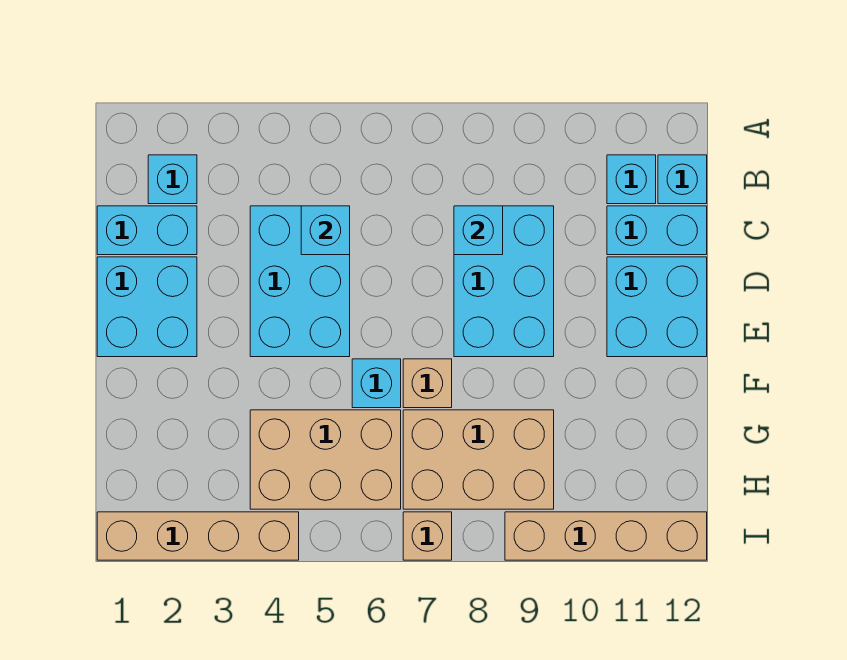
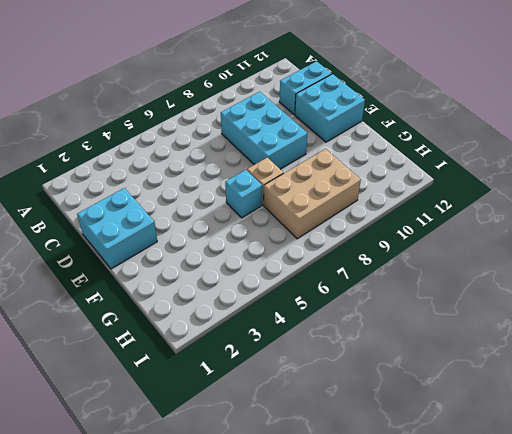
none -> cyan 1x1 brick [148,155,197,204]
none -> cyan 1x1 brick [607,155,656,204]
none -> cyan 1x1 brick [658,155,707,204]

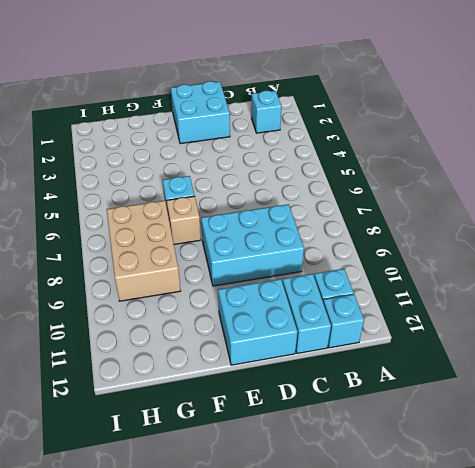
none -> cyan 1x2 brick [97,206,197,255]
none -> cyan 2x3 brick [250,206,350,357]
none -> tan 2x3 brick [250,410,401,509]

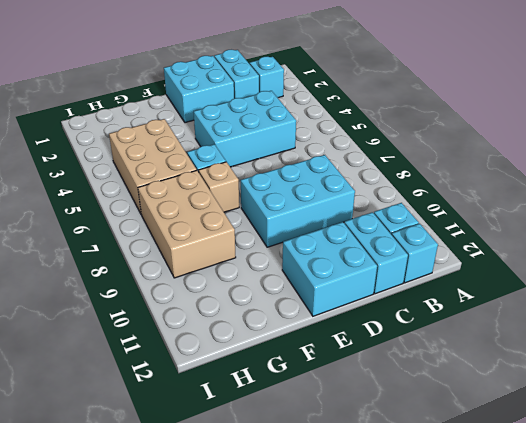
none -> tan 1x4 brick [97,512,299,560]
none -> tan 1x1 brick [403,512,452,560]
none -> tan 1x4 brick [505,512,707,560]

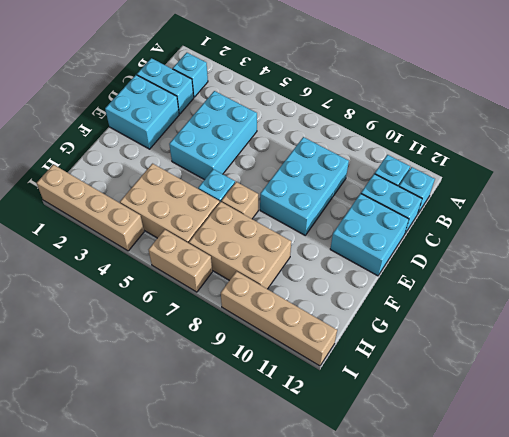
tan 1x2 brick [149,230,212,292] -> tan 1x1 brick [403,512,452,560]
none -> cyan 1x1 brick [301,206,350,255]
none -> cyan 1x1 brick [454,206,503,255]

